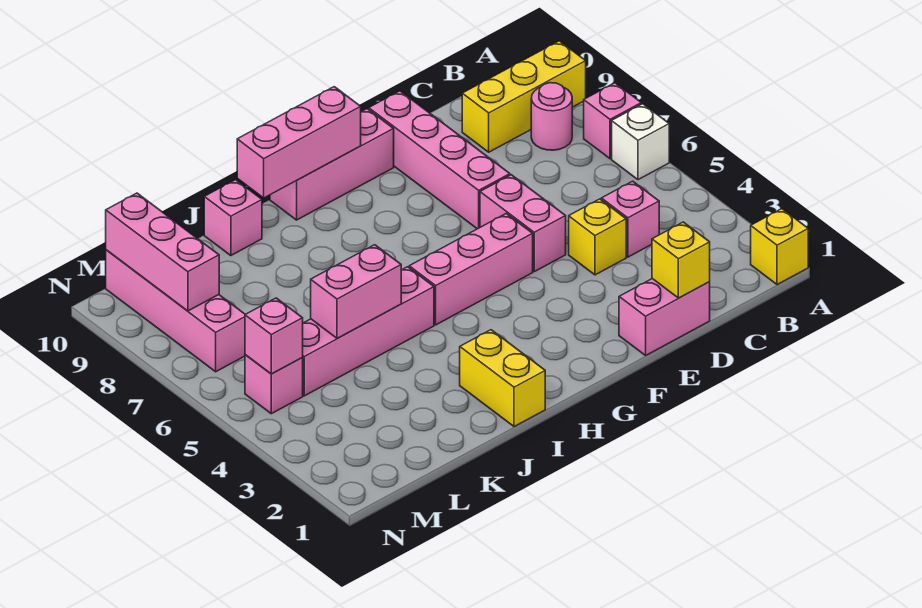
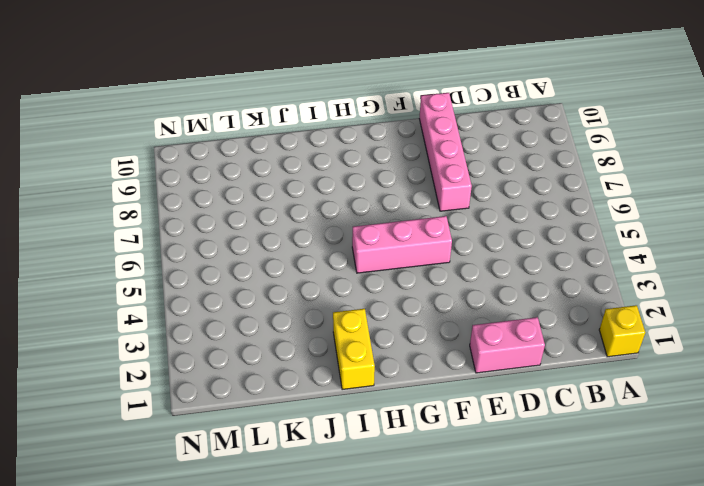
none -> white 1x1 brick [612,104,669,180]
none -> pink 1x1 brick [584,83,641,159]
none -> yellow 1x3 brick [462,41,586,152]

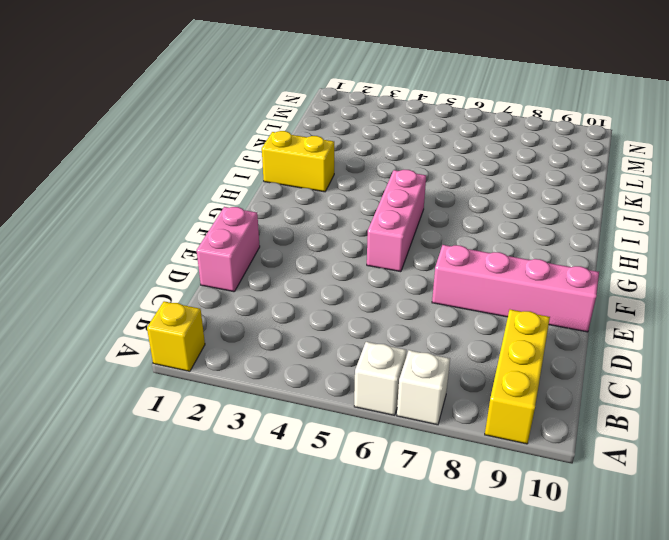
white 1x1 brick [397,350,450,425] -> pink 1x1 brick [584,83,641,159]
none -> pink 1x1 round brick [531,83,572,150]
none -> pink 1x1 brick [601,181,659,257]
none -> yellow 1x1 brick [569,199,626,275]

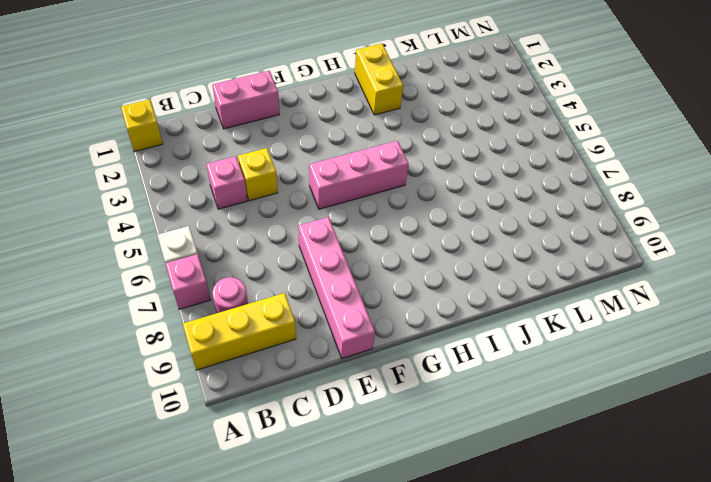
none -> pink 1x2 brick [480,175,566,272]
none -> pink 1x3 brick [270,109,394,220]
none -> pink 1x4 brick [303,267,434,396]

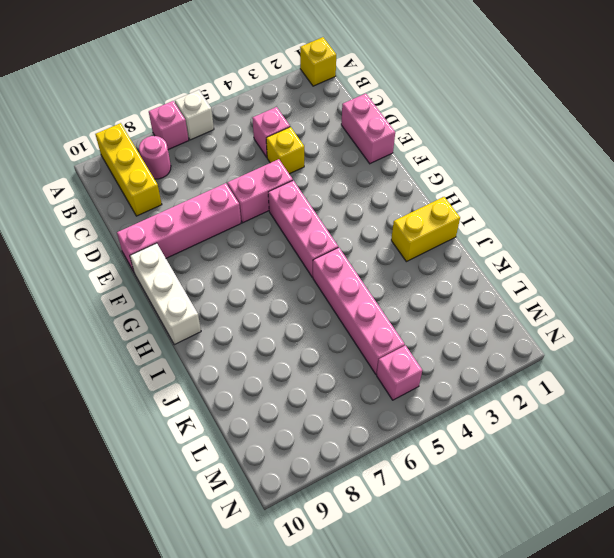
white 1x3 brick [130,243,201,345] -> pink 1x3 brick [270,109,394,220]
none -> pink 1x1 brick [204,180,262,256]
none -> pink 1x4 brick [106,250,245,372]
none -> yellow 1x1 brick [652,222,710,298]

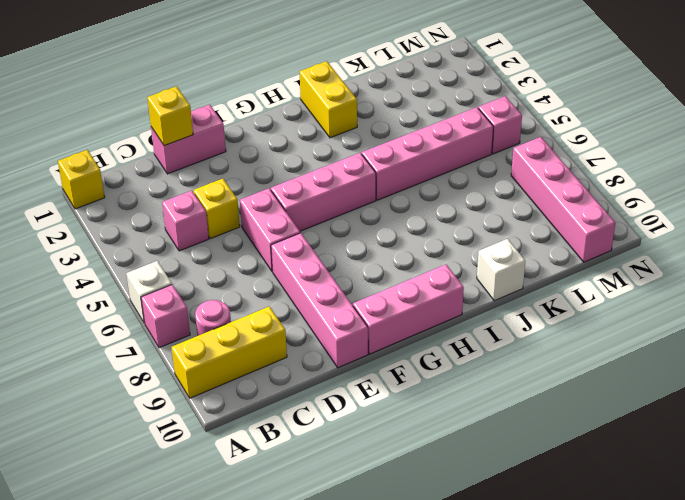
white 1x1 brick [477,239,525,301] -> pink 1x1 brick [204,180,262,256]
none -> pink 1x3 brick [237,87,361,198]
none -> pink 1x2 brick [311,245,401,339]
none -> pink 1x1 brick [245,298,303,374]

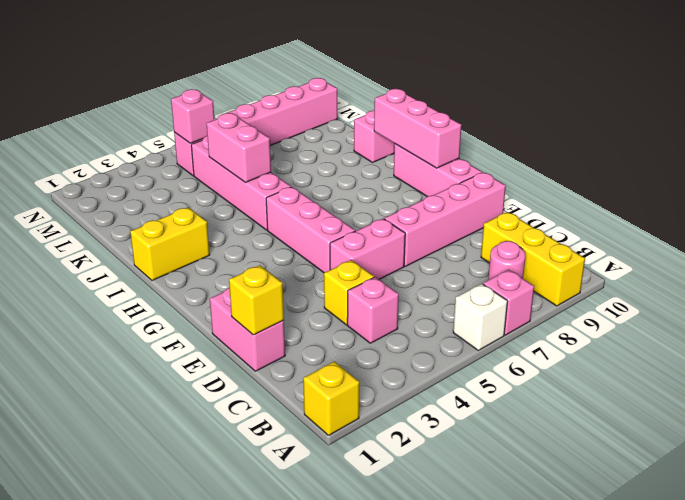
none -> pink 1x3 brick [106,193,219,311]

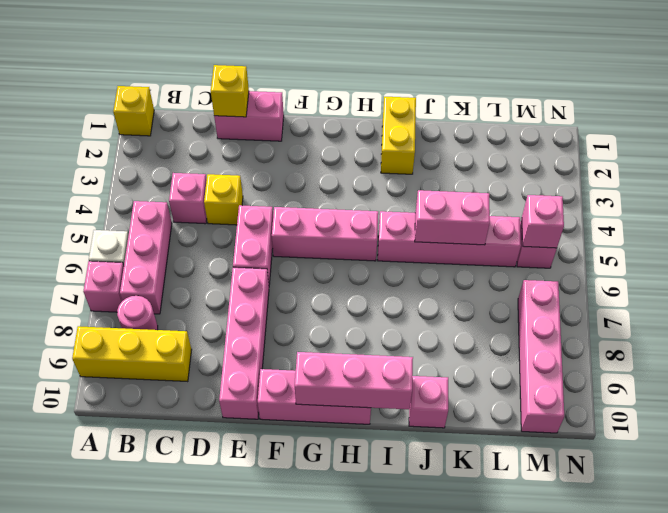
pink 1x3 brick [120,201,172,314] -> pink 1x3 brick moved to [106,193,219,311]

